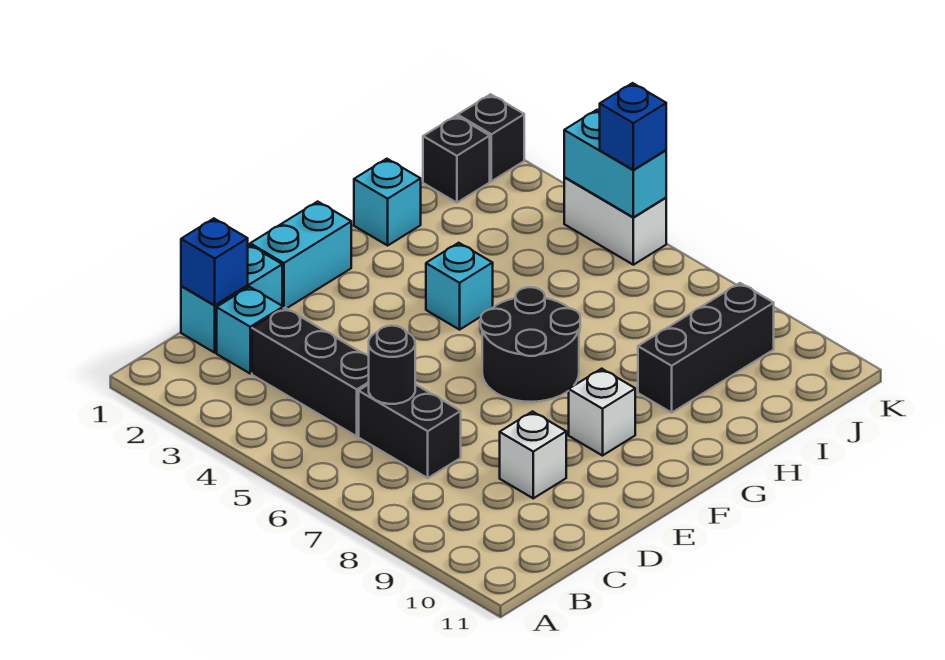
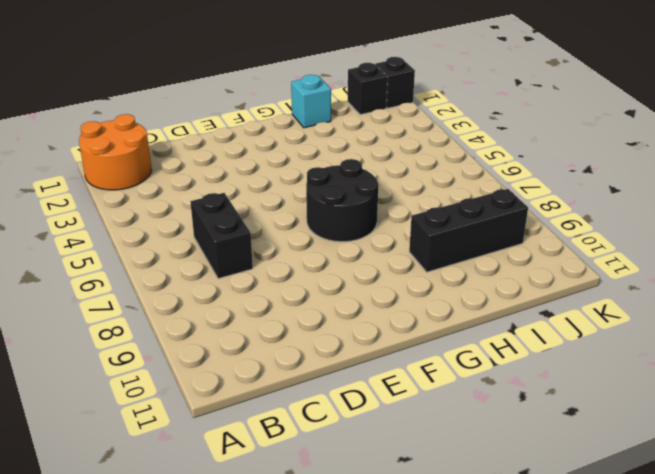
orange 2x2 round brick [79,114,151,190] -> none
none -> cyan 1x2 brick [181,244,282,353]
none -> cyan 1x1 brick [217,287,283,374]
none -> black 1x3 brick [252,308,369,436]

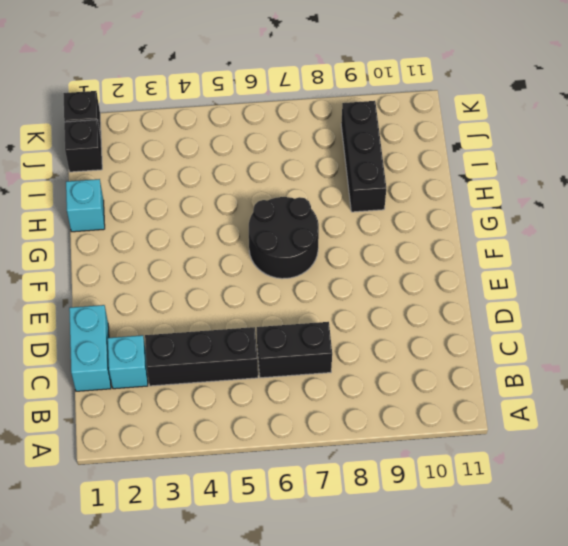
none -> white 1x1 brick [500,412,566,498]
none -> cyan 1x2 brick [250,202,351,308]
none -> white 1x1 brick [569,369,635,456]

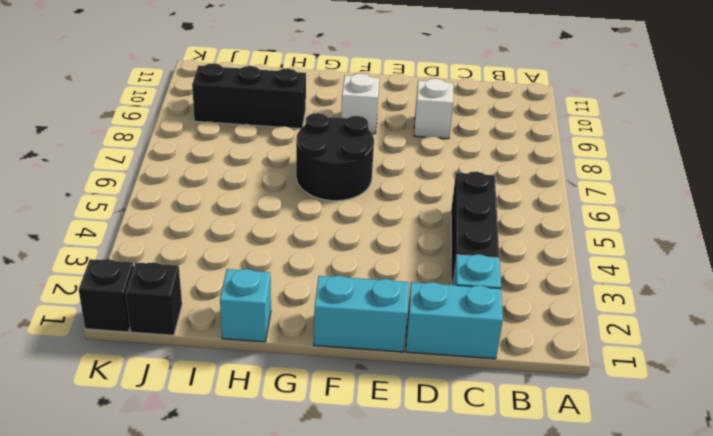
none -> black 1x2 brick [359,384,461,478]
none -> cyan 1x1 brick [426,243,493,330]
none -> white 1x2 brick [564,177,666,265]

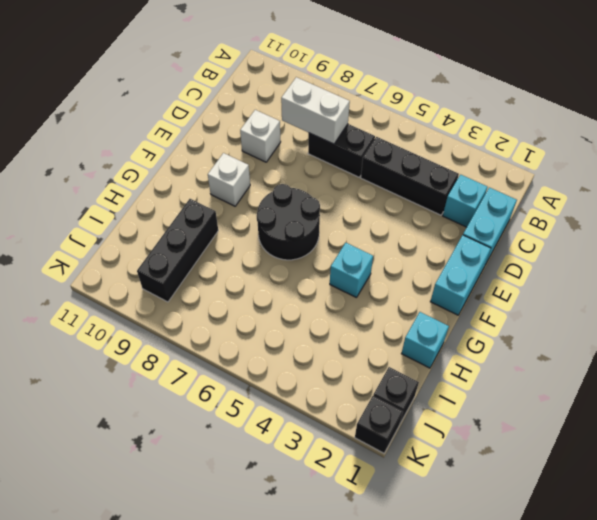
white 1x2 brick [281,77,350,144] -> white 1x2 brick moved to [564,177,666,265]
none -> blue 1x1 brick [181,219,248,305]
none -> black 1x1 round brick [369,326,415,404]
none -> cyan 1x2 brick [564,110,666,217]

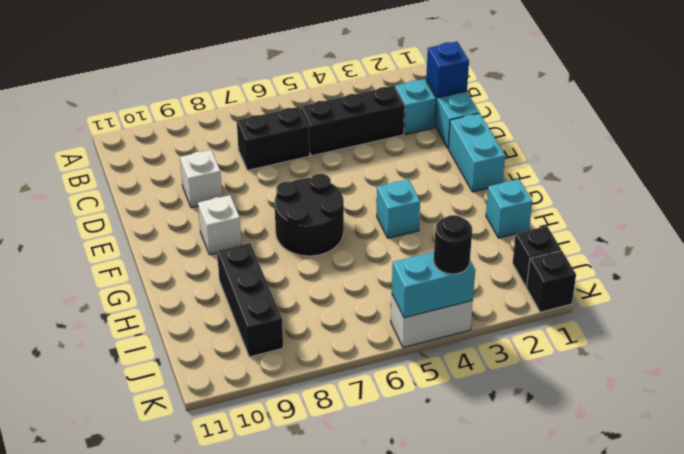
black 1x1 round brick [434,215,472,274] -> black 1x1 round brick moved to [369,326,415,404]
none -> blue 1x1 brick [600,83,666,170]

